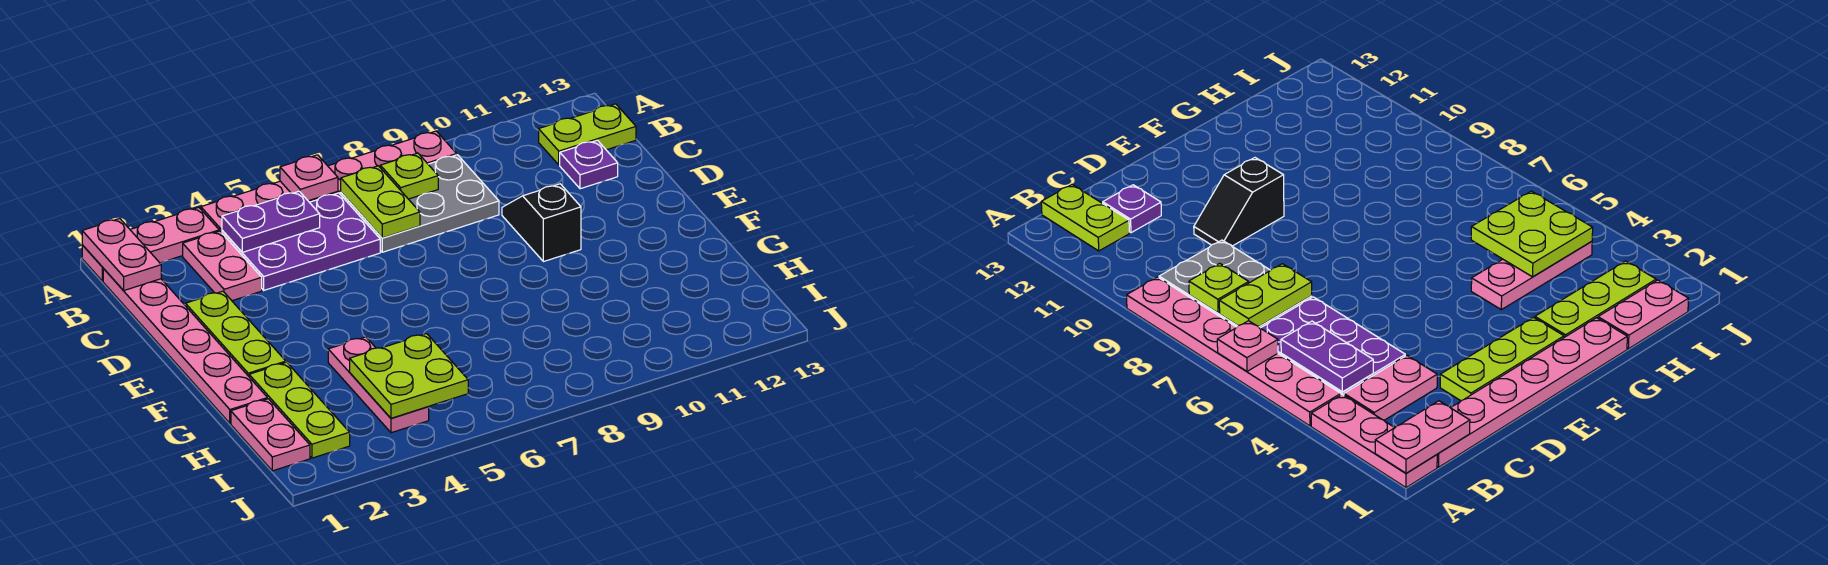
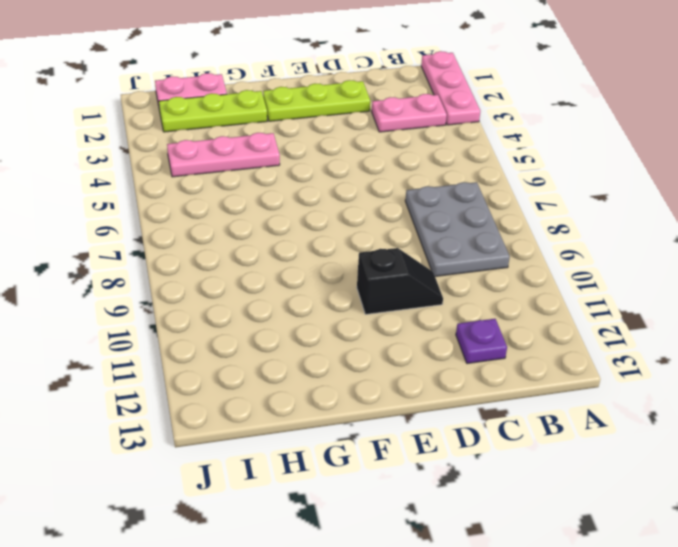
none -> pink 1x6 plate [201,131,457,232]
none -> pink 1x6 plate [103,269,267,423]
none -> purple 2x3 plate [222,193,380,290]

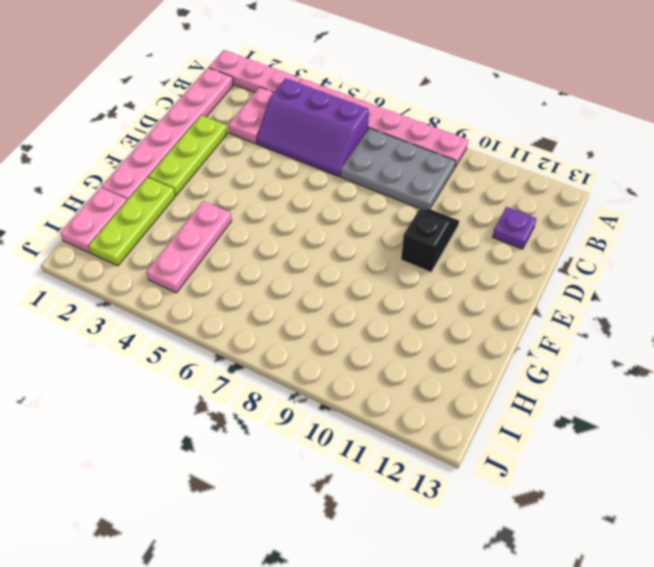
purple 2x3 slope [256,78,369,177] -> purple 2x3 plate [222,193,380,290]
none -> lime 1x2 plate [539,104,636,165]
none -> pink 1x2 plate [82,219,161,290]
none -> pink 1x1 plate [280,155,338,201]

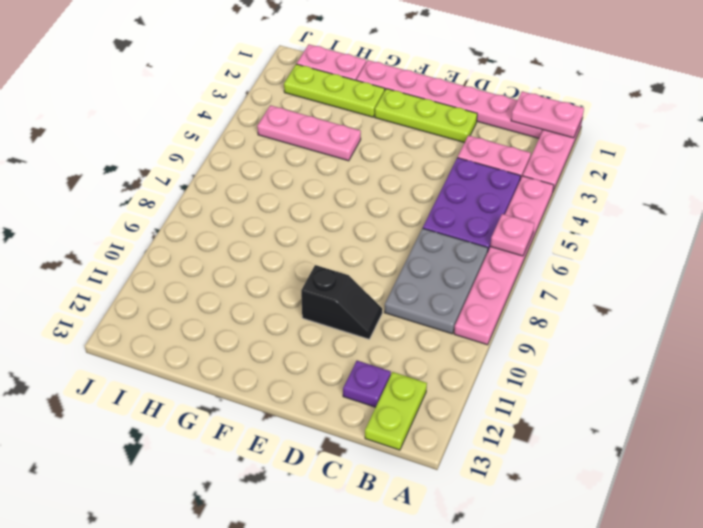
none -> purple 1x2 plate [222,191,320,252]
none -> lime 1x2 plate [341,166,420,238]
none -> lime 1x1 plate [380,153,438,199]

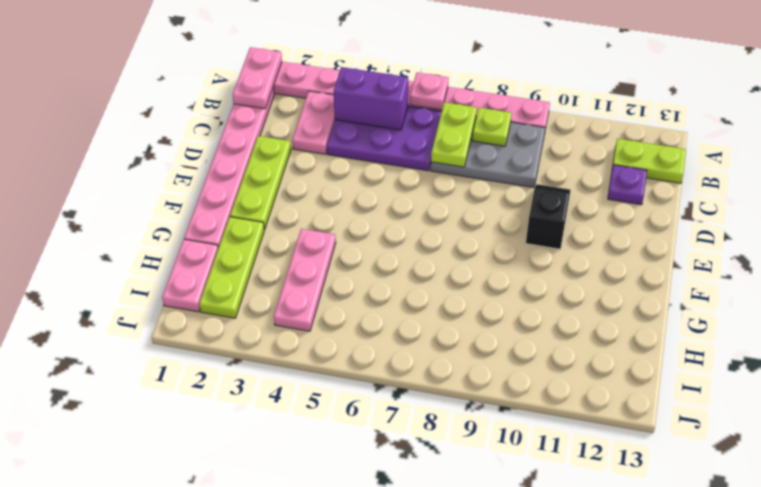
purple 1x2 brick [334,67,408,130] -> purple 1x2 plate [222,191,320,252]
none -> lime 2x2 plate [350,334,468,418]

